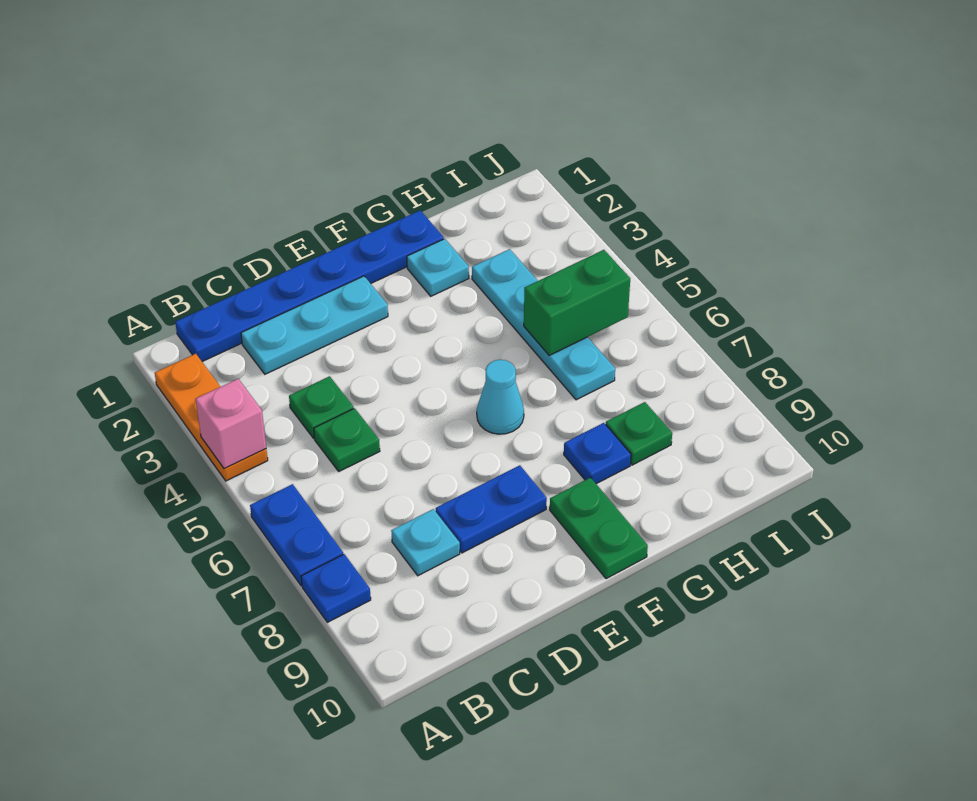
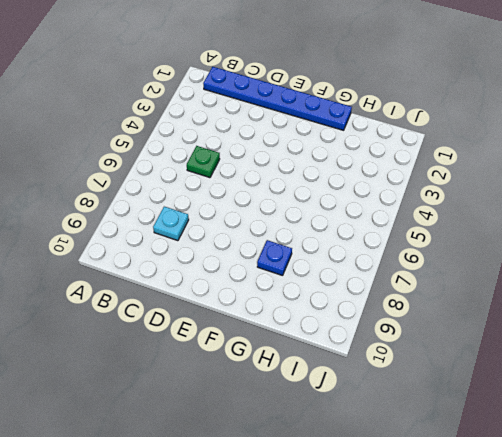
none -> orange 1x3 plate [155,354,268,481]
none -> blue 1x2 plate [250,484,343,586]
none -> blue 1x1 plate [301,554,371,622]

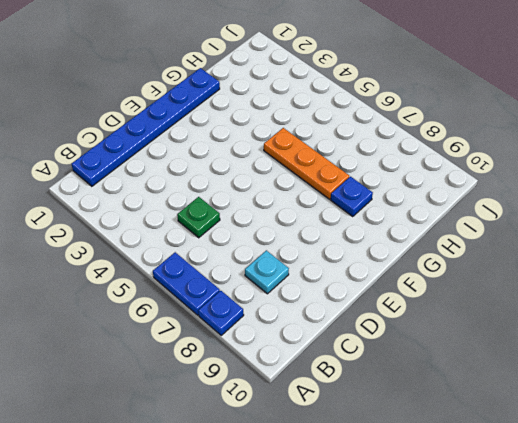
orange 1x3 plate [264,128,349,199] -> orange 1x3 plate moved to [155,354,268,481]
none -> cyan 1x3 plate [241,276,388,374]
none -> green 1x1 plate [289,376,354,439]
none -> blue 1x2 plate [436,465,547,553]

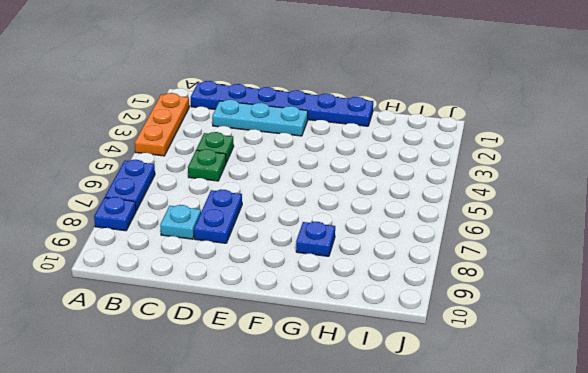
blue 1x2 plate [194,190,242,243] -> blue 1x2 plate turned to [436,465,547,553]
none -> cyan 1x1 cone [477,359,524,434]
none -> green 1x2 plate [550,478,648,579]
none -> cyan 1x1 plate [407,239,469,296]

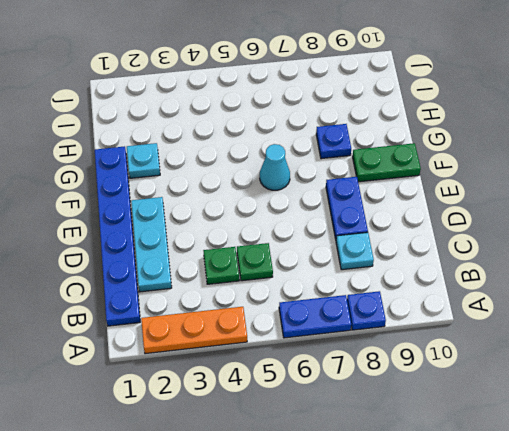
none -> cyan 1x4 plate [472,249,615,400]
none -> green 1x1 plate [606,402,672,465]
none -> pink 1x1 brick [195,379,266,469]

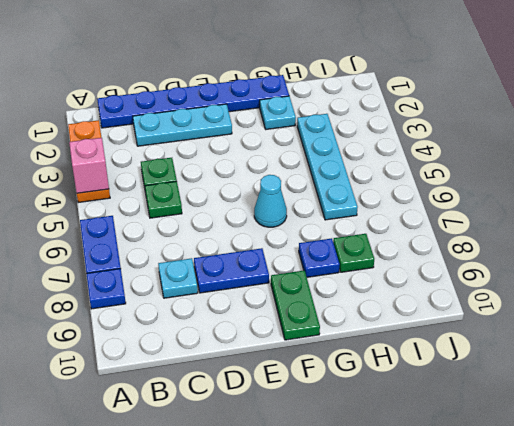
none -> green 1x2 brick [524,250,630,355]

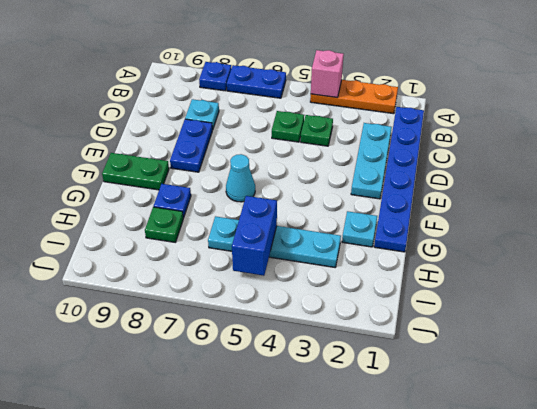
blue 1x2 brick [232,196,277,276] -> green 1x2 brick [524,250,630,355]

